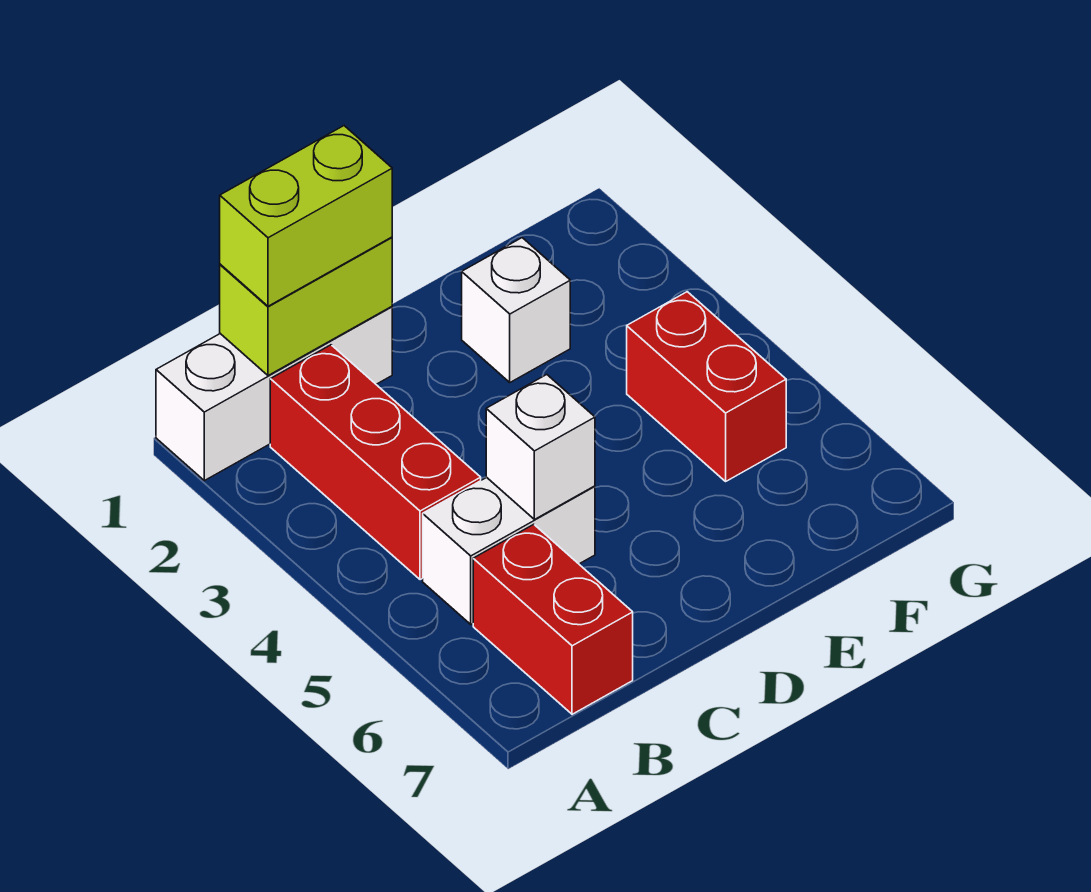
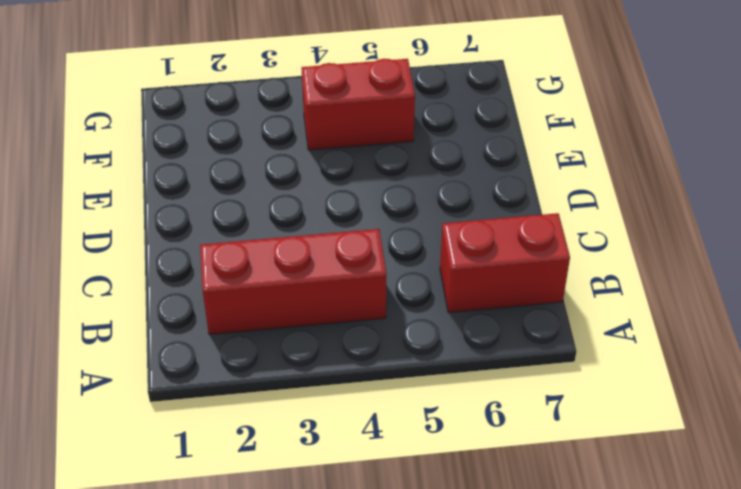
none -> white 1x3 brick [156,307,392,481]
none -> white 1x2 brick [423,477,595,624]

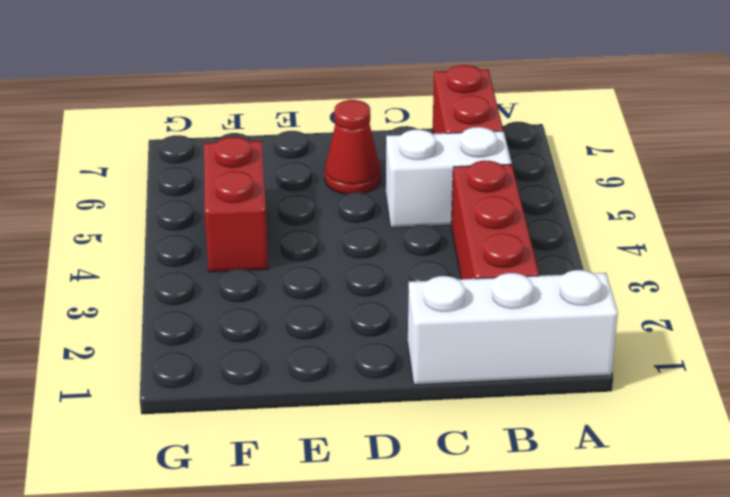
red 1x1 cone [325,100,380,194] -> none
none -> white 1x1 brick [462,238,570,382]
none -> lime 1x2 brick [220,237,392,376]

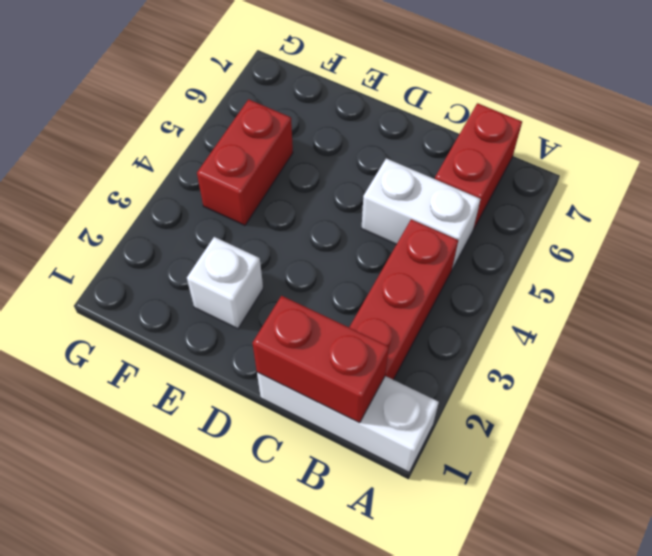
red 1x2 brick [252,296,389,423] -> lime 1x2 brick [220,237,392,376]
none -> white 1x1 brick [486,375,595,520]
none -> lime 1x2 brick [220,126,392,306]

